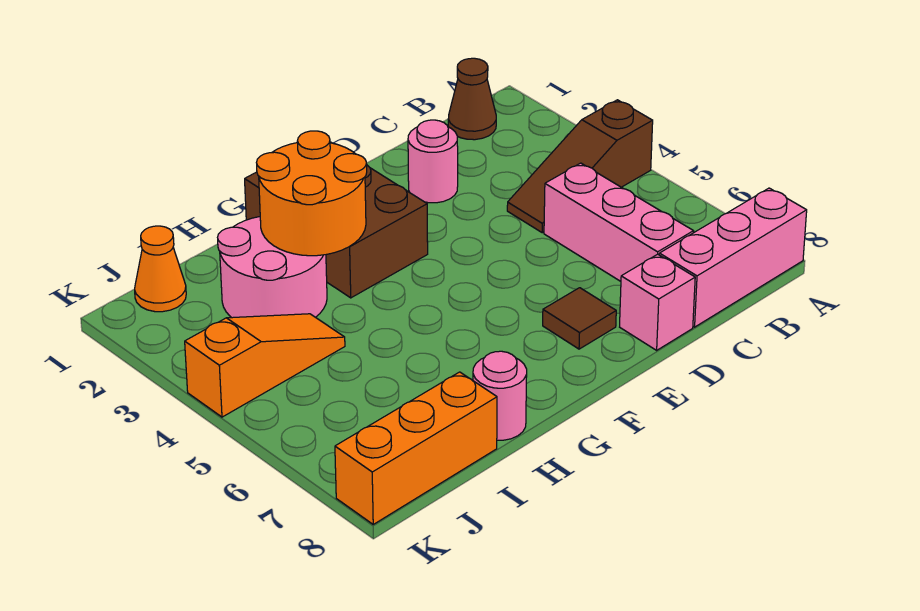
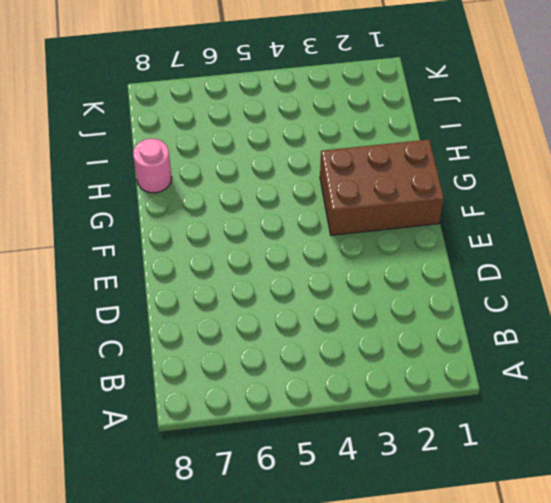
none -> brown 1x3 slope [507,100,653,233]
none -> pink 1x3 brick [659,188,807,327]
none -> brown 1x1 cone [448,58,496,140]

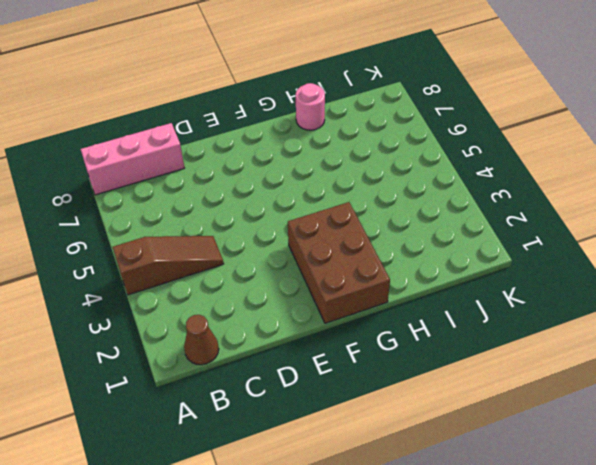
none -> pink 1x3 brick [544,163,693,281]
none -> pink 1x1 round brick [408,120,458,203]
none -> pink 1x1 brick [620,254,695,350]

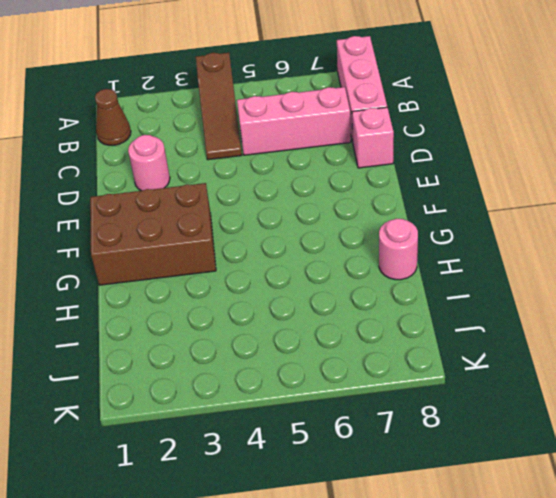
none -> brown 1x1 tile [543,288,616,349]
none -> pink 2x2 round brick [218,217,327,318]
none -> orange 1x3 slope [185,314,345,417]

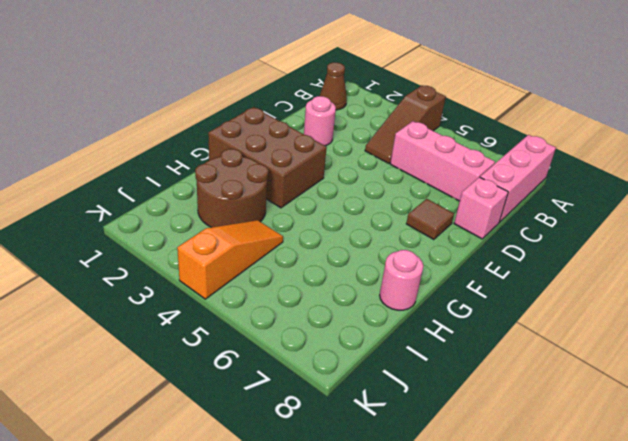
brown 2x2 round brick [195,149,268,227] -> pink 2x2 round brick [218,217,327,318]
none -> orange 1x3 brick [335,372,497,524]
none -> orange 1x1 cone [135,226,186,312]
none -> orange 2x2 round brick [256,131,367,256]

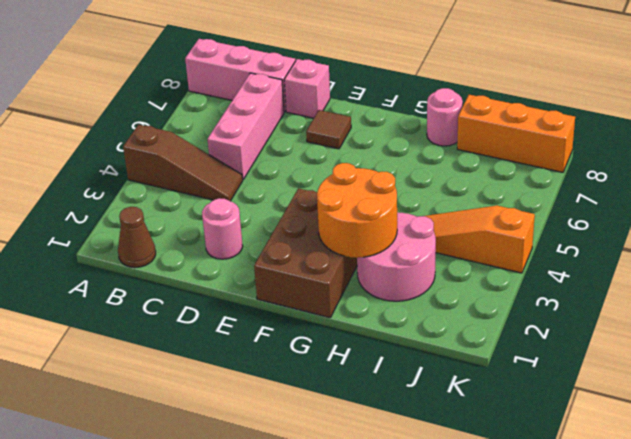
none -> orange 1x1 cone [135,226,186,312]

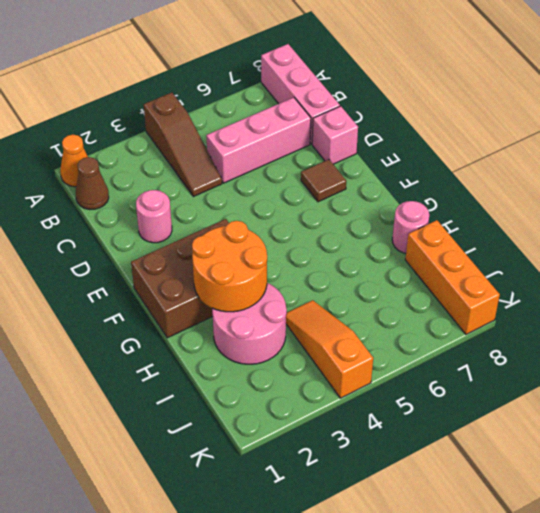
orange 1x1 cone [60,135,88,187] -> orange 1x1 cone moved to [135,226,186,312]

